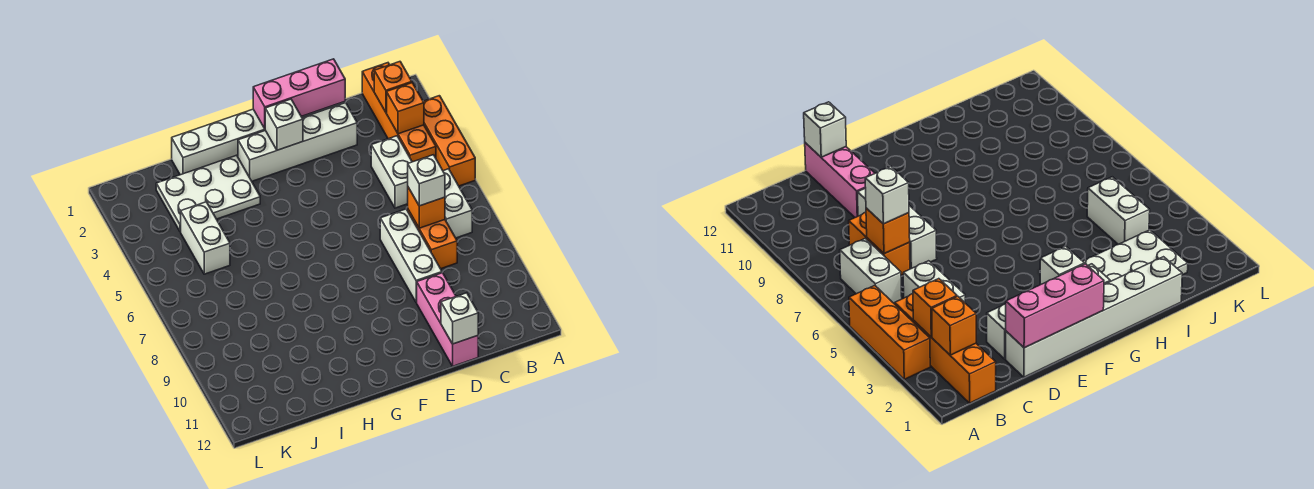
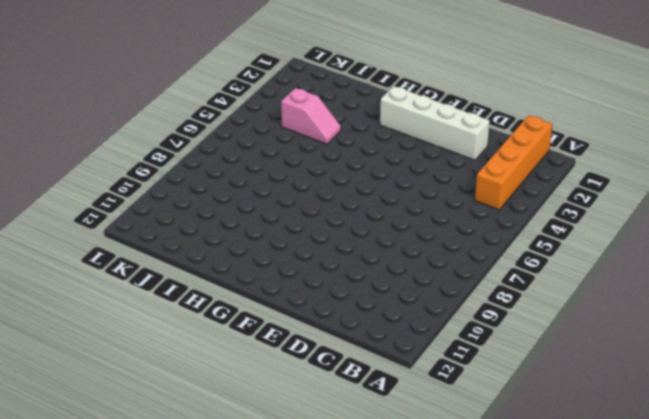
pink 1x2 slope [281,88,341,144] -> white 1x2 brick [181,202,230,274]
none -> orange 1x3 brick [423,96,475,186]
none -> white 1x2 brick [443,169,472,238]
none -> white 1x2 brick [371,136,412,208]

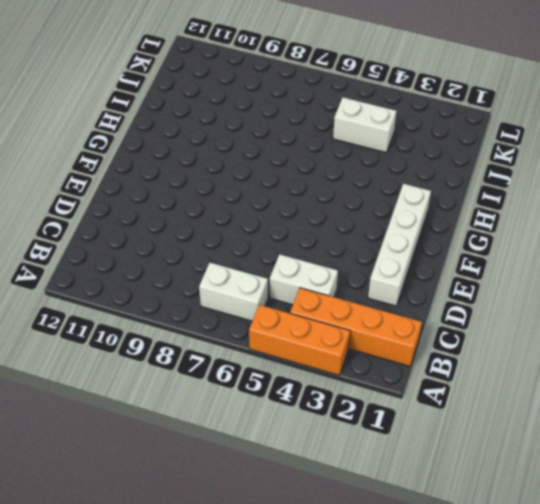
none -> orange 1x2 brick [408,210,457,269]
none -> white 1x6 brick [172,102,345,175]
none -> white 1x3 brick [380,209,442,302]

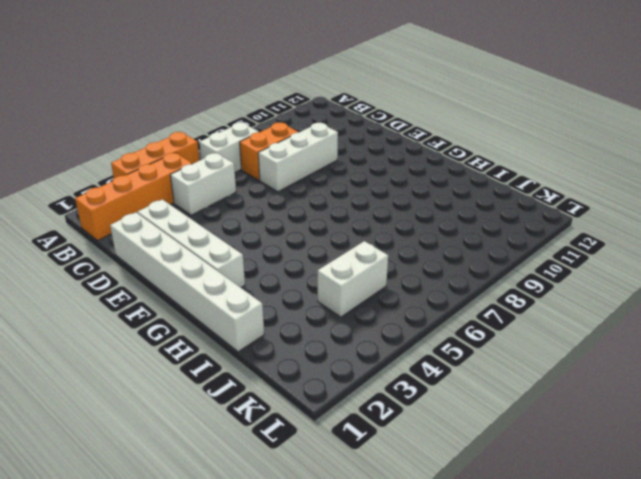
none -> pink 1x3 brick [416,273,478,366]
none -> white 2x3 plate [156,155,260,232]
none -> orange 1x1 brick [374,62,412,112]

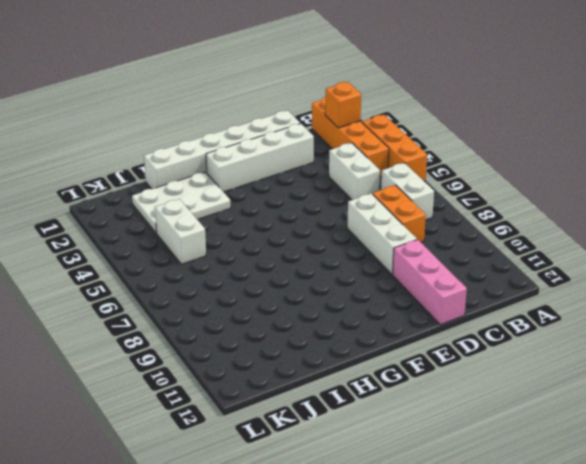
none -> orange 1x1 brick [387,83,424,134]
none -> orange 1x1 brick [408,187,445,228]
none -> pink 1x3 brick [253,59,345,128]

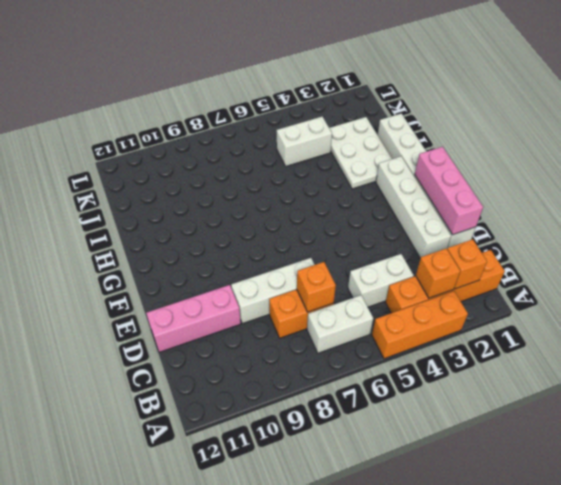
none -> white 1x1 brick [441,293,478,344]
none -> white 1x1 brick [265,99,303,150]
none -> white 1x1 brick [408,155,445,206]

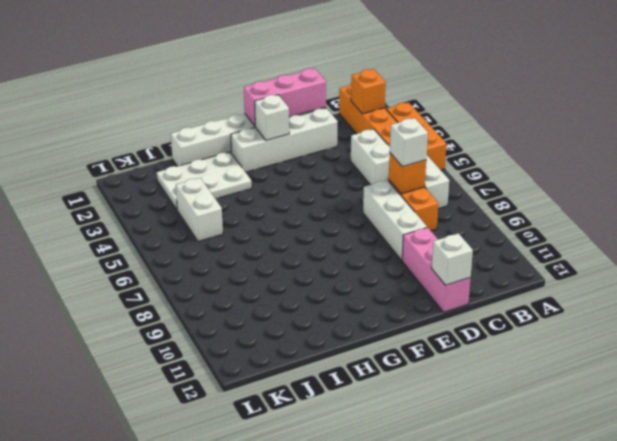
none -> orange 1x1 brick [387,83,424,134]

